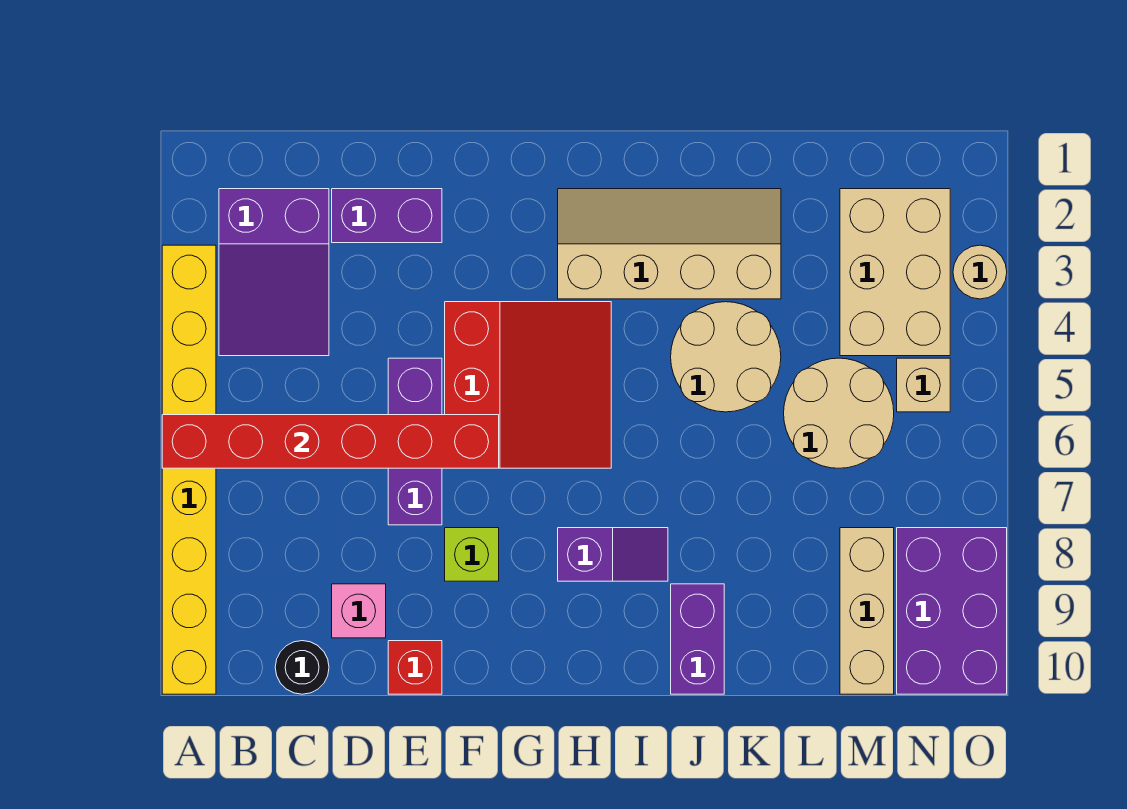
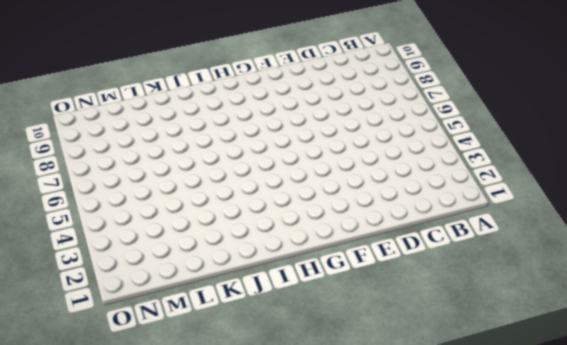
none -> yellow 1x8 brick [162,245,216,694]
none -> purple 2x3 slope [219,189,329,356]
none -> black 1x1 round brick [275,641,329,694]

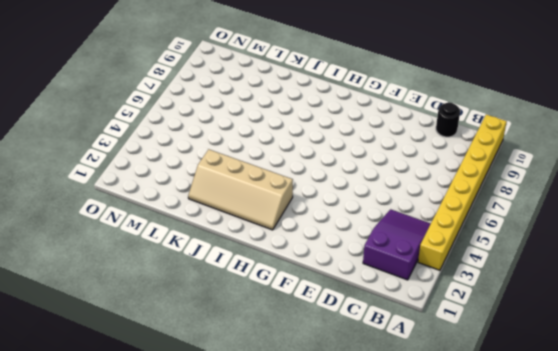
none -> purple 1x2 brick [332,189,442,243]
none -> pink 1x1 brick [332,584,386,638]
none -> purple 1x3 brick [388,358,442,525]

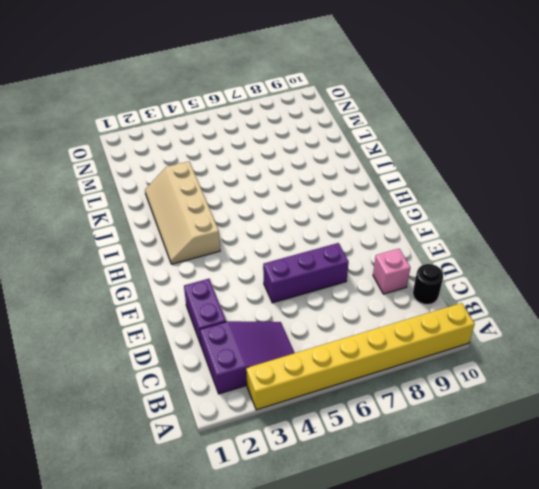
none -> red 1x1 brick [388,641,442,694]
none -> red 3x3 slope [445,302,611,468]
none -> lime 1x1 brick [445,528,499,581]

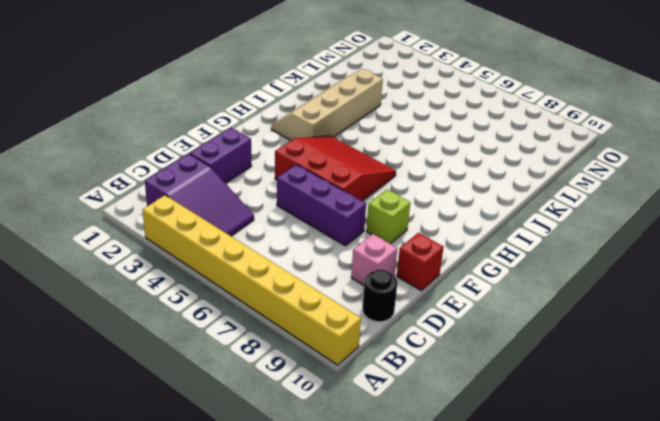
none -> purple 1x2 slope [558,528,668,581]
none -> tan 2x2 round brick [671,302,781,412]
none -> purple 1x2 brick [671,584,724,694]

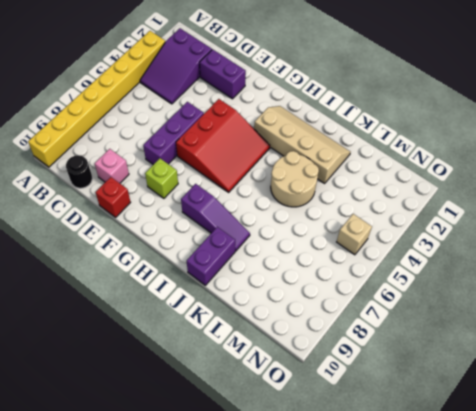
purple 1x3 slope [181,184,250,251] -> purple 1x2 slope [558,528,668,581]
none -> tan 2x2 round brick [784,358,894,468]
none -> tan 2x3 brick [840,189,950,356]
none -> tan 1x3 brick [840,528,894,694]

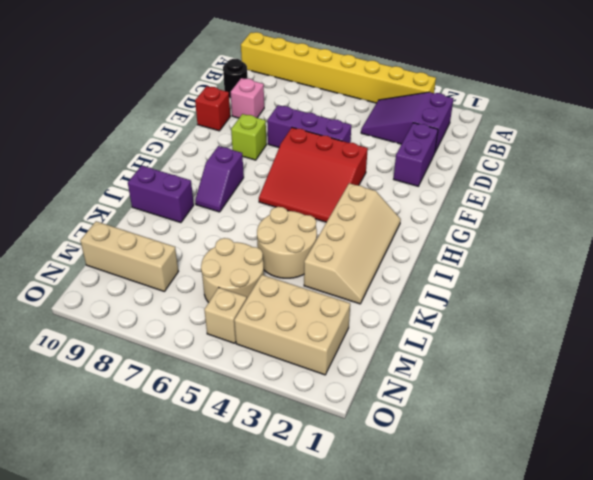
none -> purple 2x3 brick [897,528,1007,694]
none -> tan 1x1 round brick [953,245,1007,299]
none -> red 1x6 brick [162,415,499,468]

